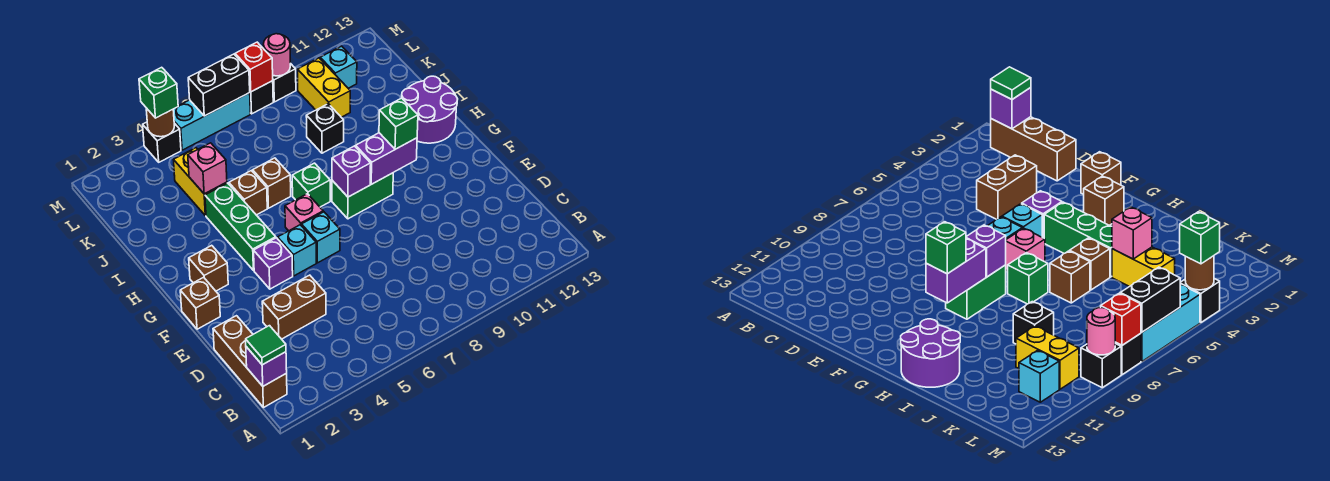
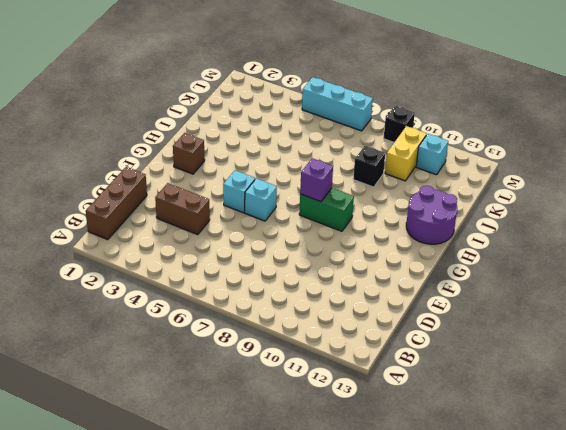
none -> brown 1x1 brick [180,277,220,329]
none -> purple 1x1 brick [254,238,293,289]
none -> green 1x3 brick [205,183,276,271]
none -> pink 1x1 brick [285,194,323,231]

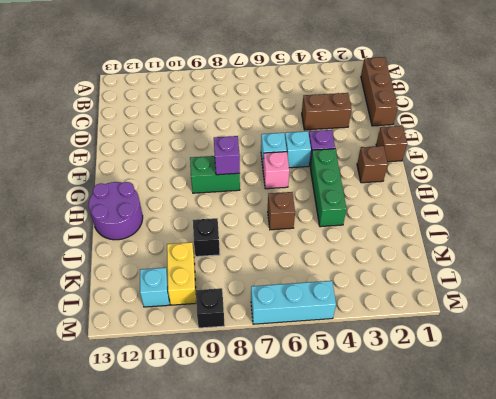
none -> green 1x1 brick [292,163,330,207]
none -> brown 1x1 brick [229,171,267,215]
none -> yellow 1x2 brick [174,148,227,216]
none -> black 1x1 brick [143,122,181,162]

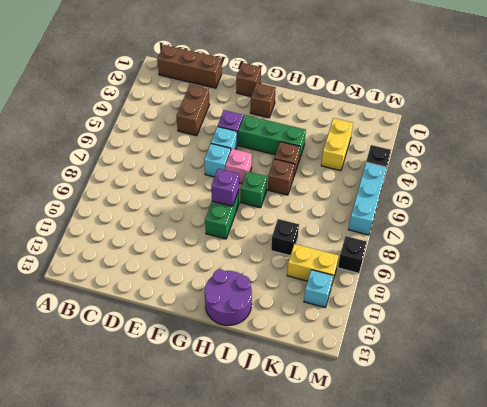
yellow 1x2 brick [321,118,353,171] -> yellow 1x2 brick turned to [174,148,227,216]
none -> black 1x1 brick [250,81,273,114]
none -> purple 1x1 brick [246,347,287,386]
none -> purple 1x2 brick [356,133,417,184]
none -> pink 1x1 brick [188,143,227,194]

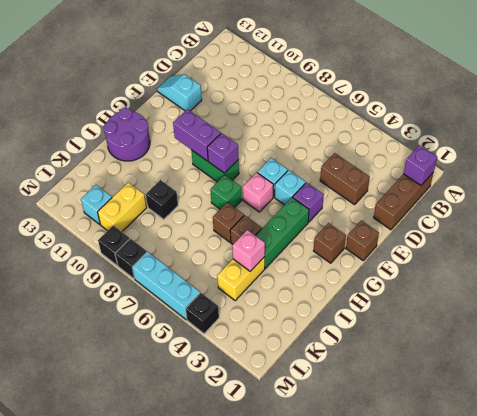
cyan 1x2 slope [157,74,202,111] -> none
none -> brown 1x1 round brick [146,108,174,137]
none -> black 1x2 brick [188,54,250,116]
none -> red 1x1 brick [235,42,273,92]
none -> pink 1x1 round brick [263,34,290,76]

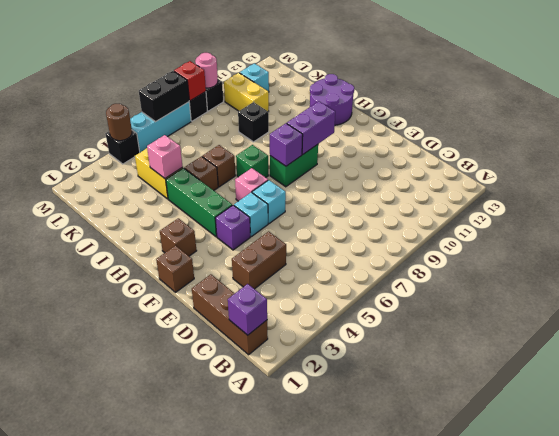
none -> green 1x1 tile [246,326,286,365]
none -> green 1x1 brick [379,98,418,149]
none -> green 1x1 brick [139,67,178,118]

